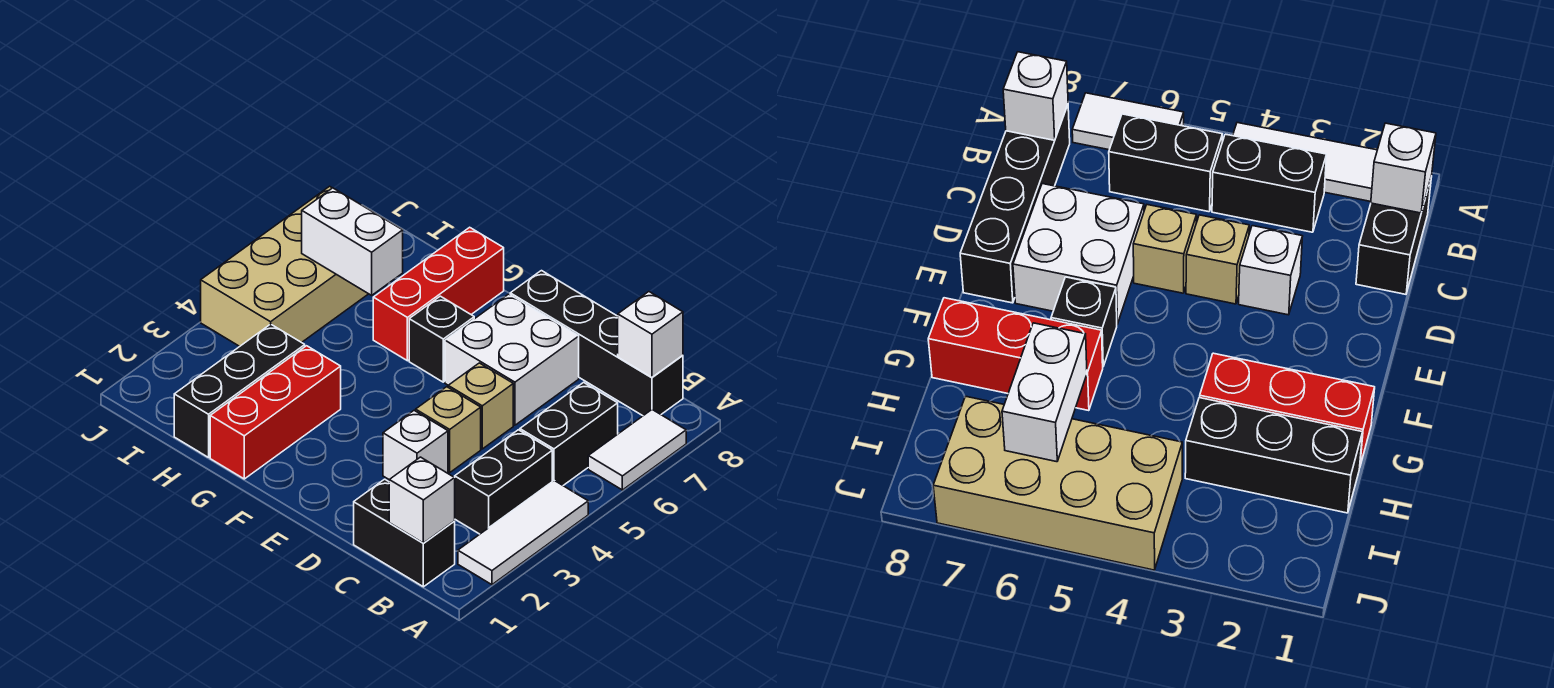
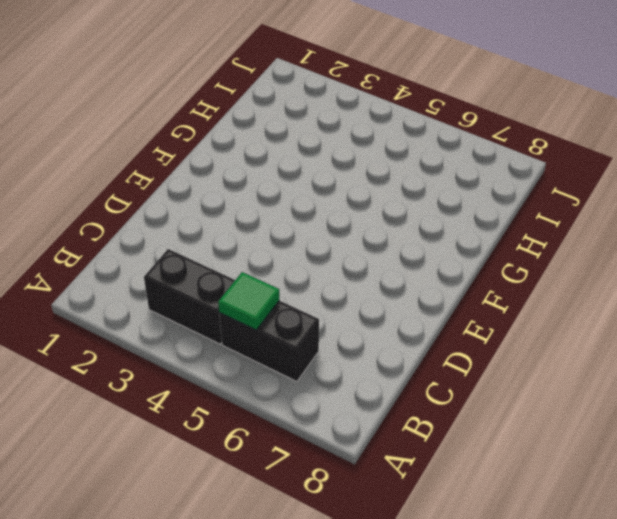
green 1x1 tile [218,272,279,330] -> none
none -> white 1x3 tile [458,481,588,585]
none -> white 1x2 tile [588,410,686,490]
none -> black 1x2 brick [354,479,455,587]

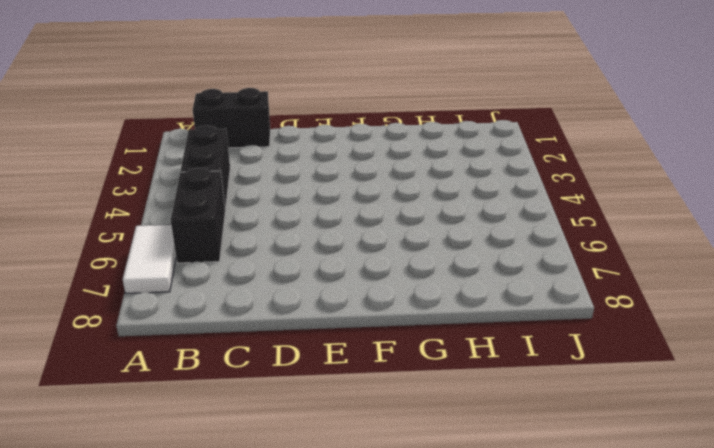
none -> white 1x3 tile [458,481,588,585]
none -> black 1x4 brick [510,271,683,416]
none -> white 1x1 brick [383,411,448,480]

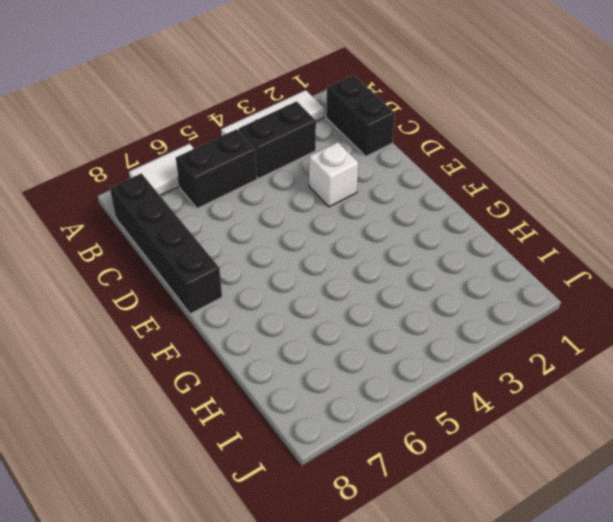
none -> tan 1x1 brick [416,387,481,473]
none -> tan 1x1 brick [448,363,513,449]
none -> white 2x2 brick [445,294,579,425]

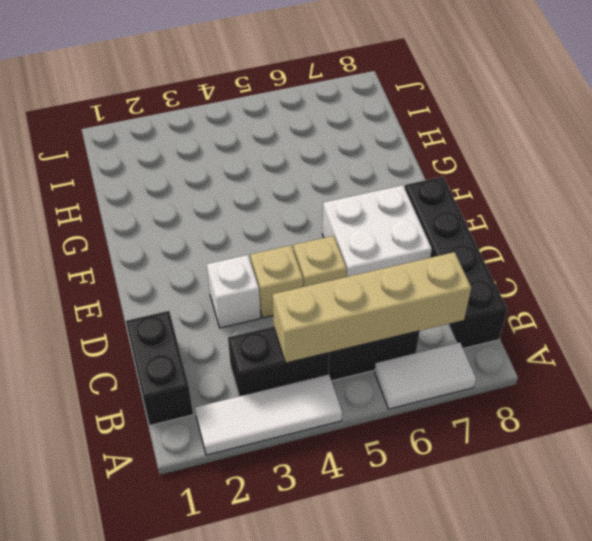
tan 1x4 brick [273,252,471,363] -> none
none -> black 1x1 brick [409,296,474,382]
none -> red 1x3 brick [210,346,341,479]
none -> red 1x3 brick [373,227,504,361]

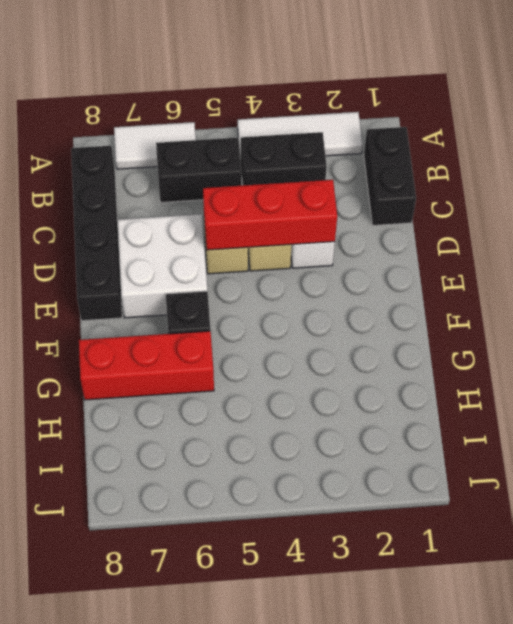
red 1x3 brick [203,180,337,250] -> red 1x3 brick moved to [210,346,341,479]
none -> black 1x3 brick [174,324,305,457]
none -> tan 2x4 brick [201,186,368,346]
none -> white 1x1 brick [389,457,455,543]

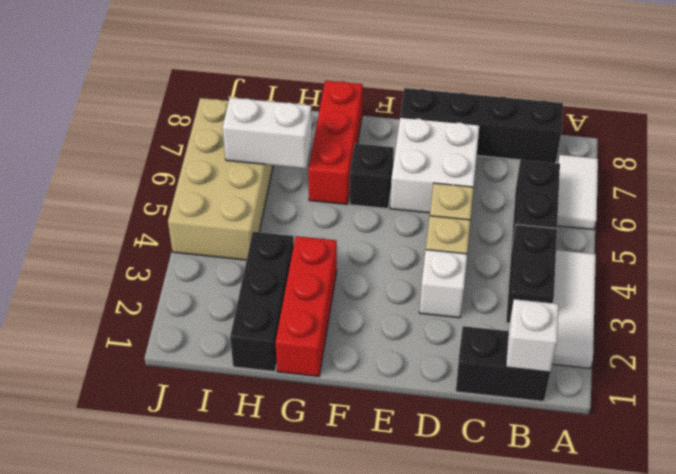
none -> white 1x1 brick [618,292,683,378]

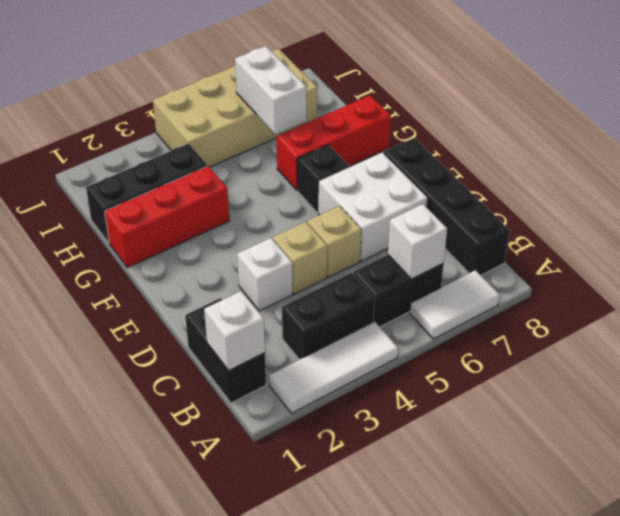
white 1x1 brick [388,204,447,279] -> white 1x1 brick moved to [618,292,683,378]

